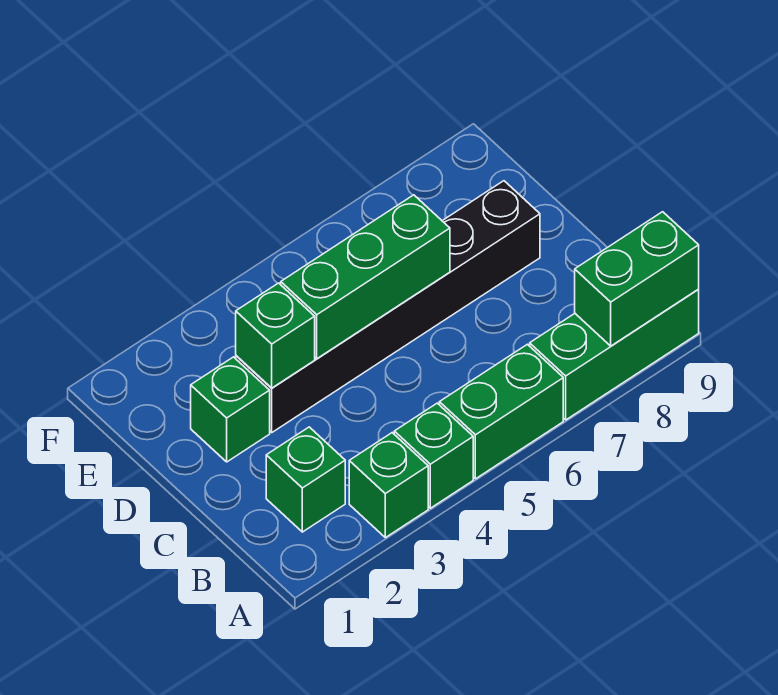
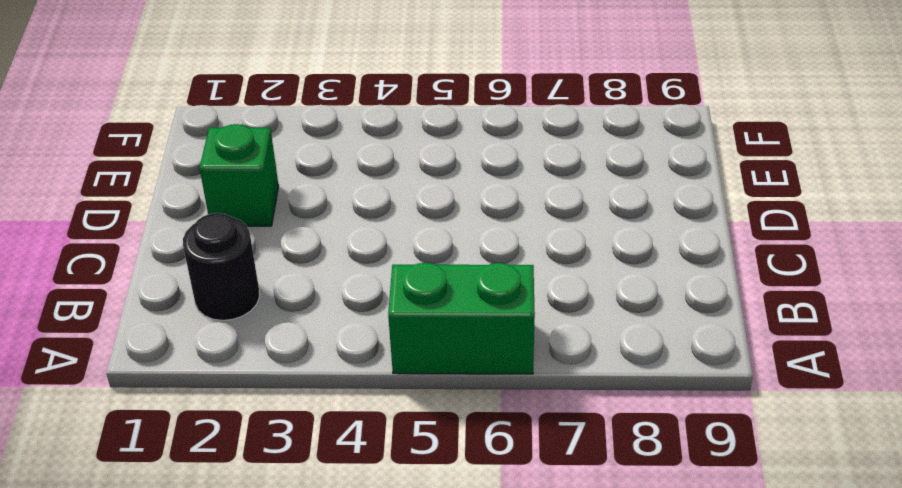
black 1x1 round brick [183,213,259,320] -> green 1x1 brick [266,427,345,532]
none -> green 1x1 brick [349,433,428,538]
none -> green 1x1 brick [394,403,473,508]

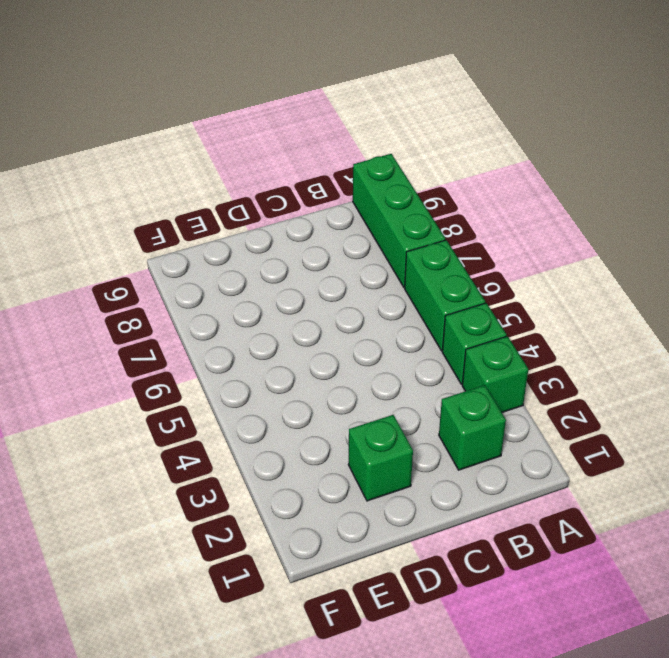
none -> black 1x6 brick [236,181,540,432]
none -> green 1x2 brick [575,212,699,346]

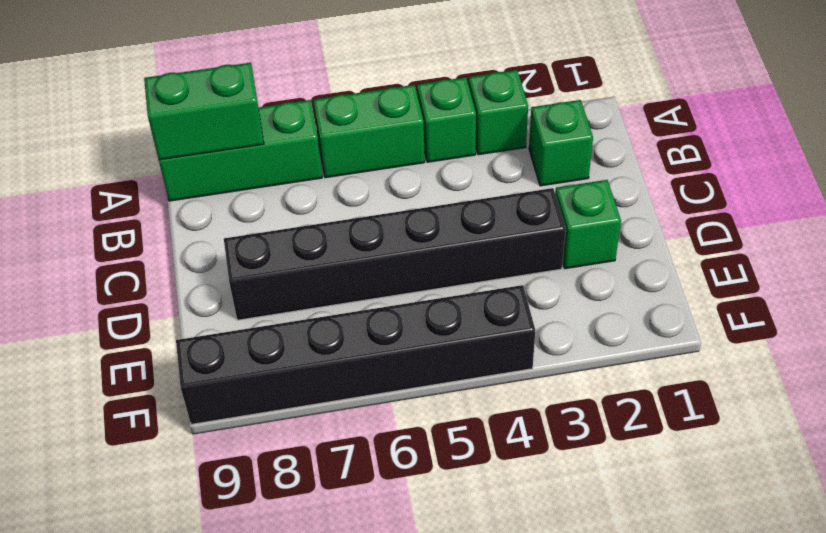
black 1x6 brick [176,285,535,424] -> none
none -> green 1x1 brick [236,283,315,388]
none -> green 1x3 brick [281,195,450,359]

